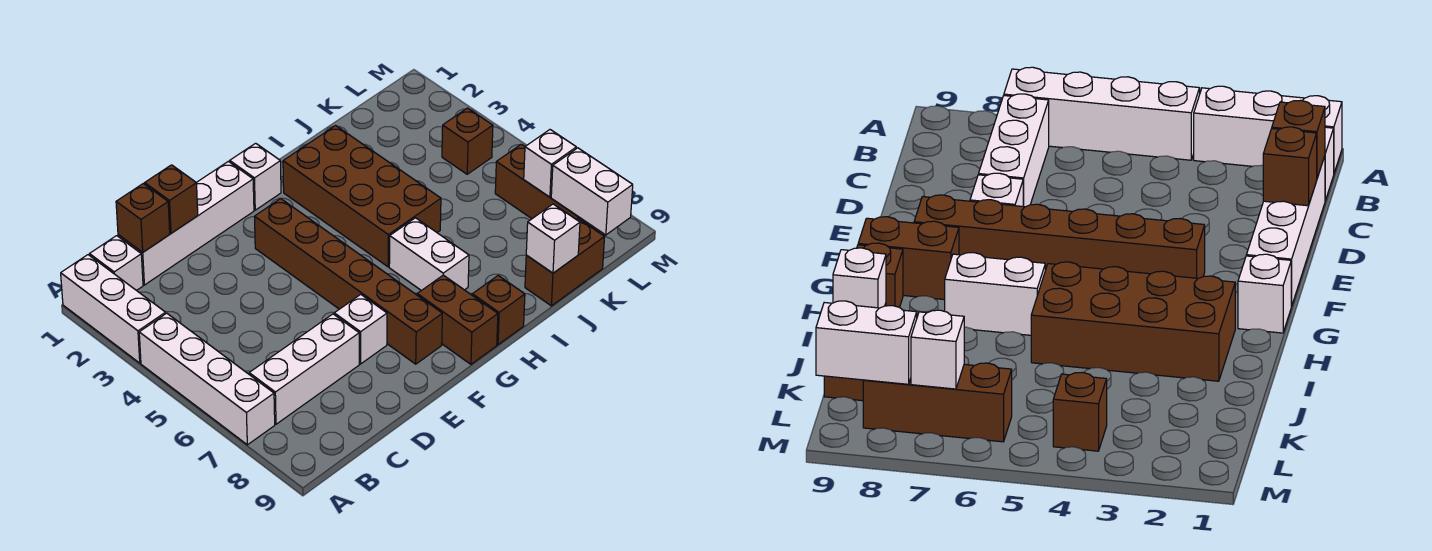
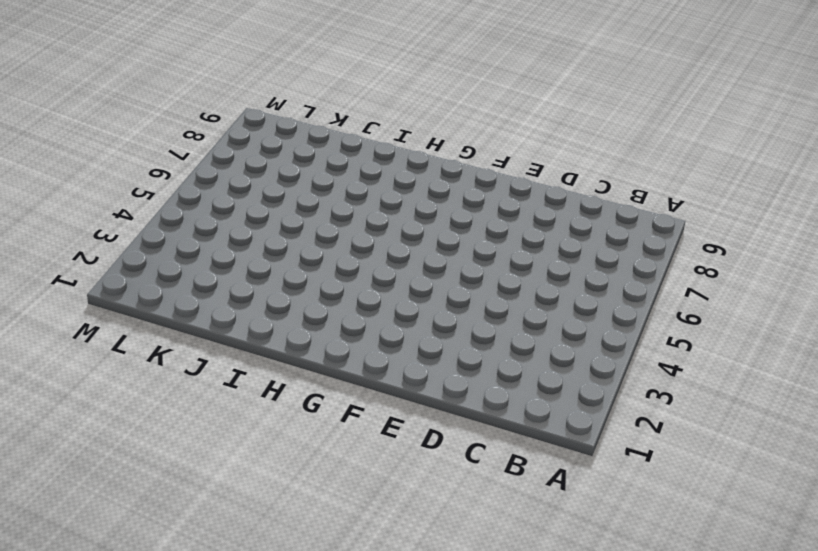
none -> white 1x3 brick [61,255,166,363]
none -> white 1x4 brick [139,313,275,445]
none -> white 1x1 brick [90,236,143,291]

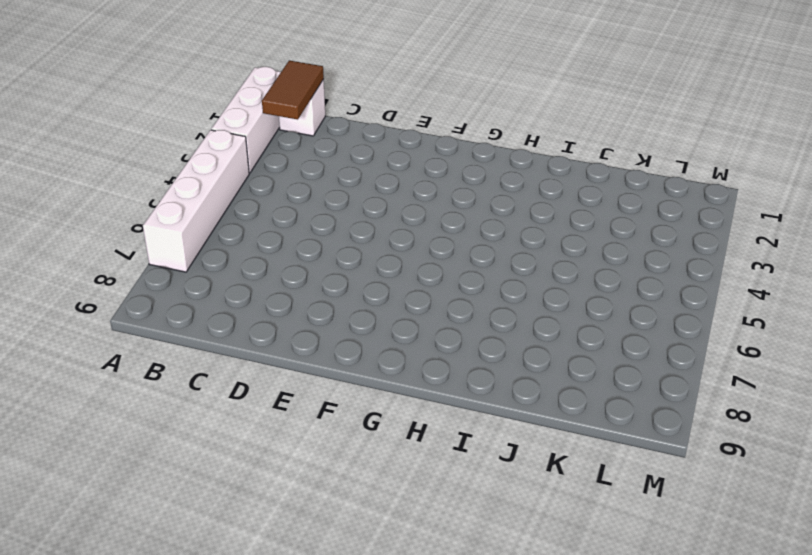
brown 1x2 tile [262,61,324,120] -> none
none -> white 1x3 brick [249,314,359,424]
none -> white 1x4 brick [118,161,254,285]
none -> white 1x1 brick [334,294,387,364]

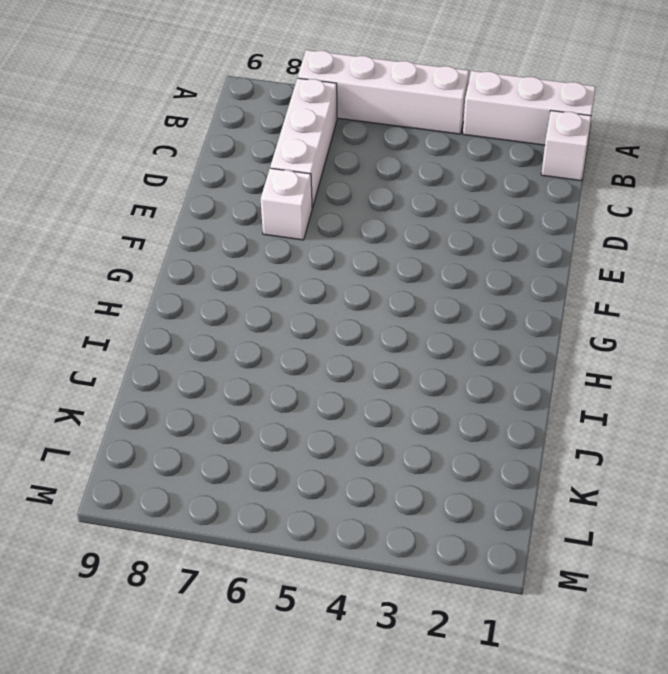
none -> white 1x4 brick [118,161,254,285]
none -> brown 1x6 brick [254,199,442,364]
none -> white 1x1 brick [230,143,281,210]

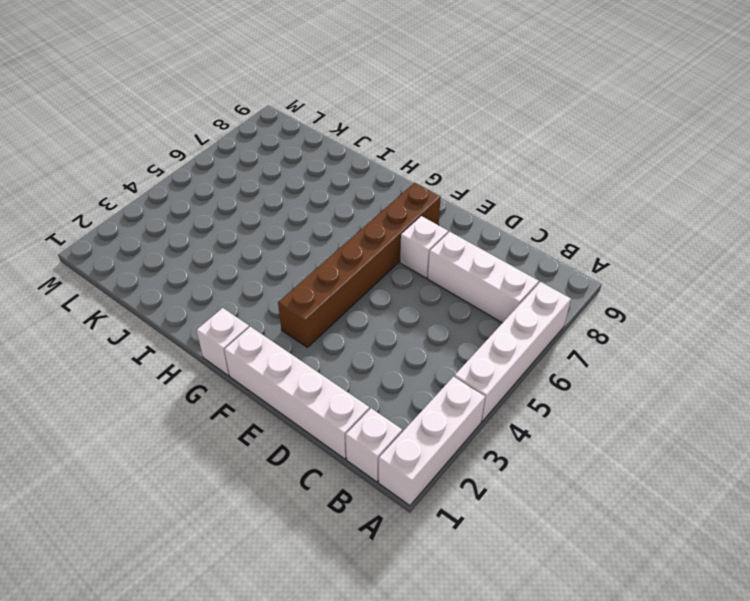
none -> brown 1x2 brick [417,275,498,364]
none -> brown 2x4 brick [283,126,441,267]
none -> white 1x2 brick [389,218,469,291]

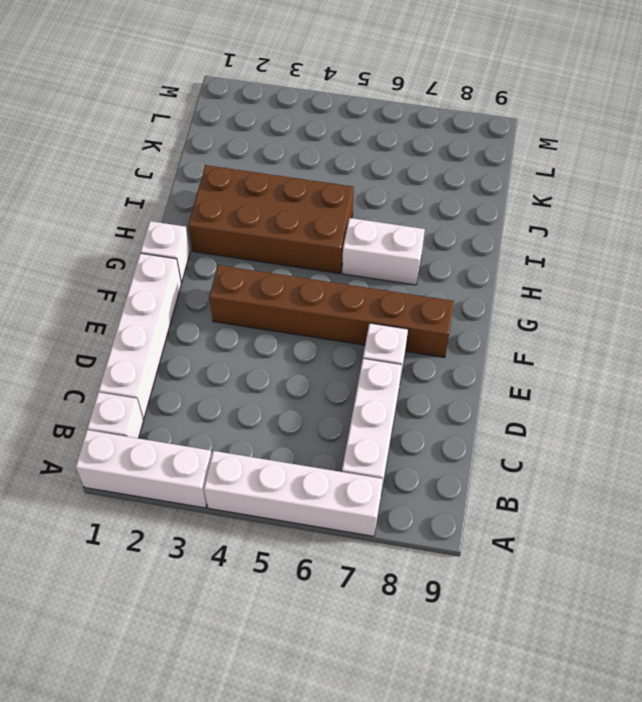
none -> brown 1x2 brick [417,275,498,364]
none -> brown 1x1 brick [472,276,525,345]
none -> brown 1x2 brick [525,219,605,306]

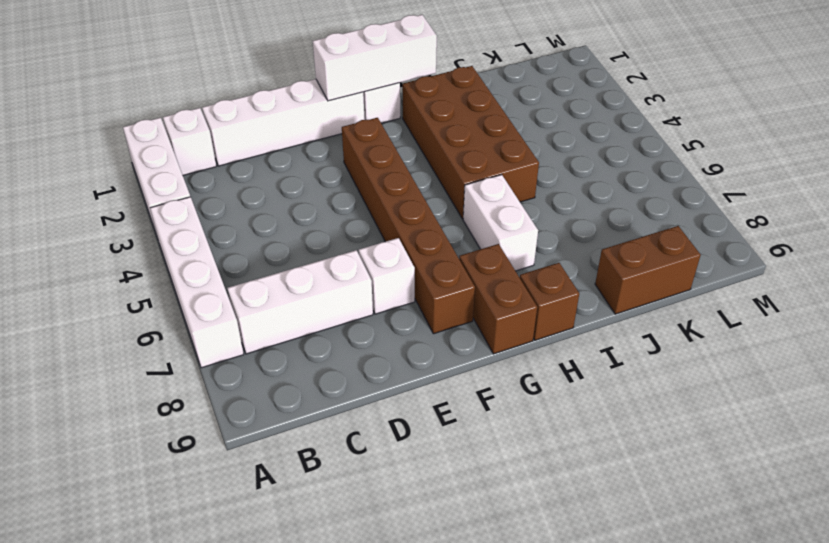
white 1x3 brick [313,15,437,101] -> none
none -> brown 1x1 brick [442,108,493,174]
none -> brown 1x3 brick [495,144,600,232]
none -> brown 1x1 brick [116,184,170,252]

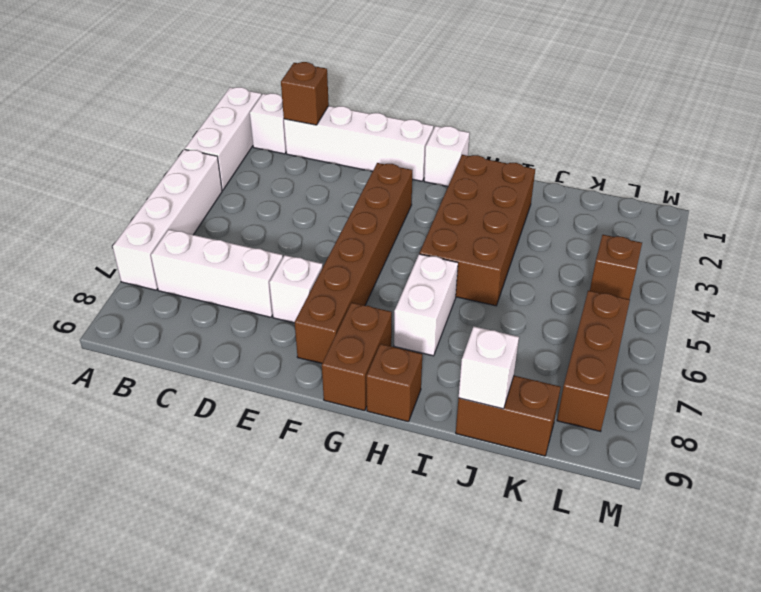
none -> brown 1x1 brick [145,165,198,233]
none -> white 1x1 brick [524,130,576,197]
none -> white 1x2 brick [551,148,633,235]

